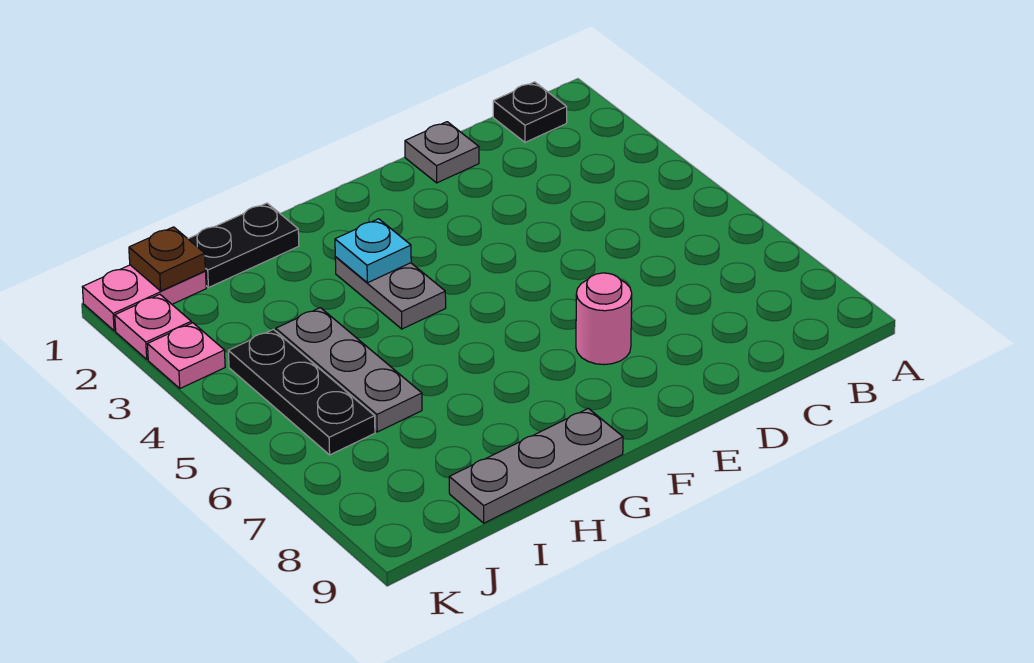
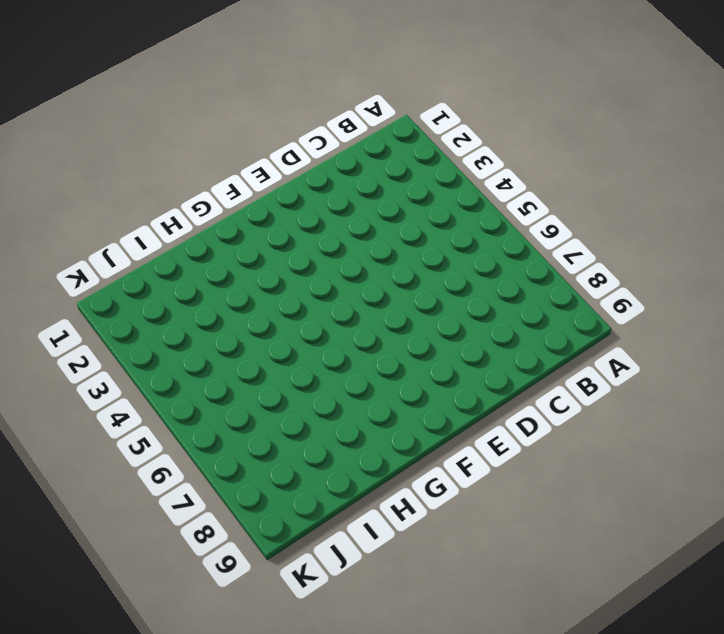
none -> black 1x1 plate [493,82,567,142]
none -> grey 1x1 plate [405,122,479,183]
none -> pink 1x1 round brick [576,273,632,365]

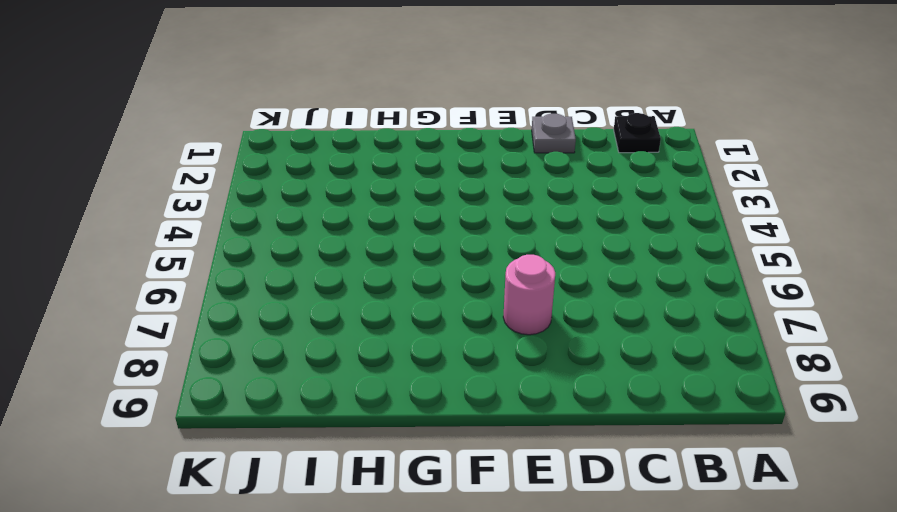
none -> grey 1x2 plate [335,257,446,329]
none -> grey 1x3 plate [449,408,623,523]
none -> black 1x2 plate [189,203,299,288]

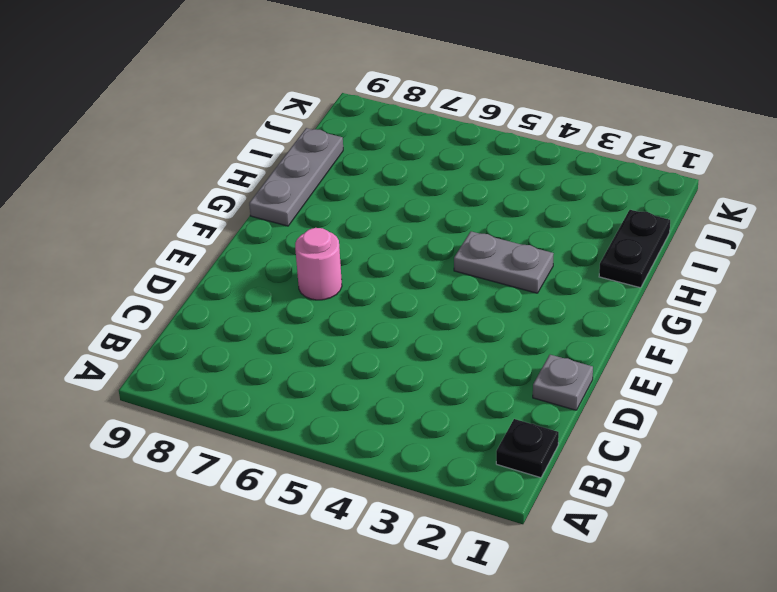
none -> grey 1x3 plate [276,308,422,432]
none -> pink 1x2 plate [82,265,206,331]
none -> black 1x3 plate [228,329,375,455]

